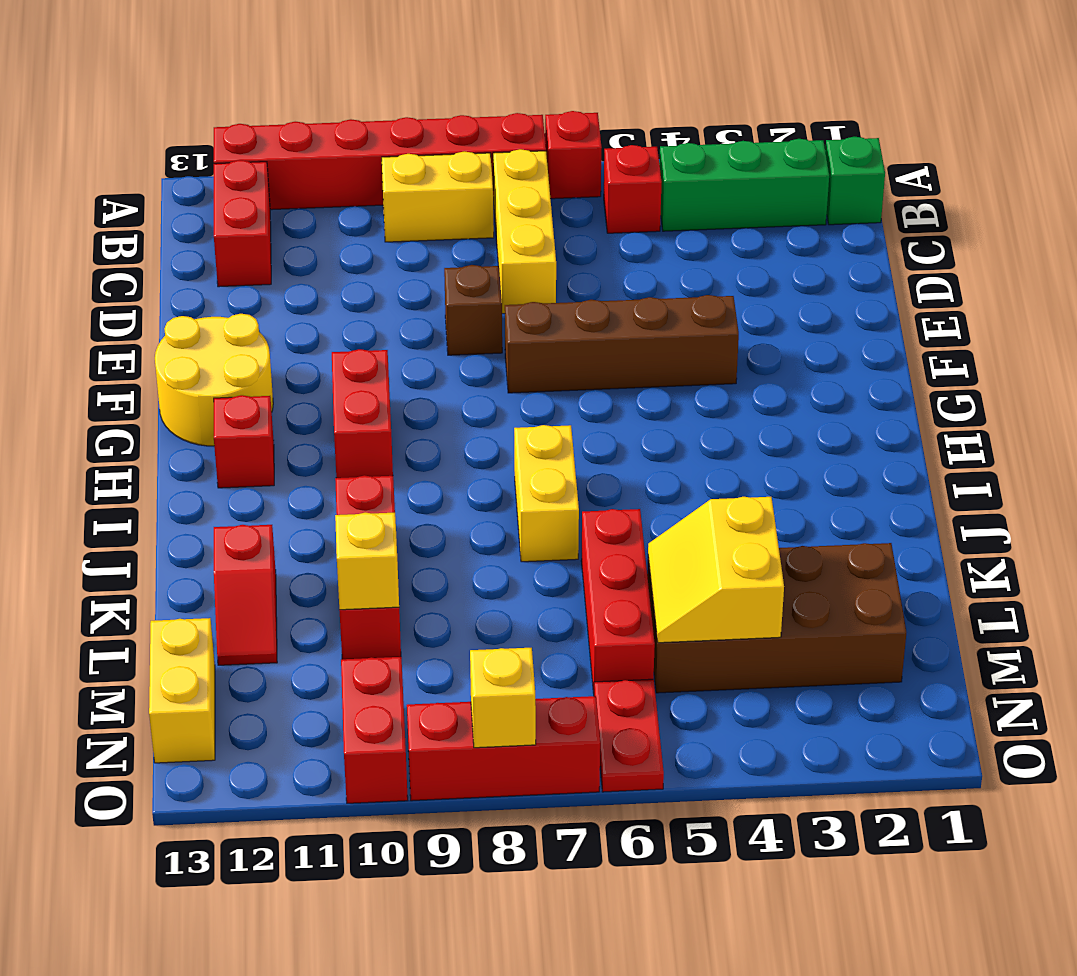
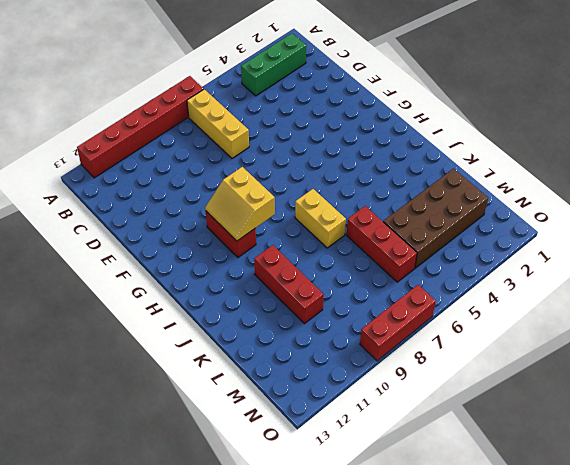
yellow 2x2 slope [205,167,275,241] -> yellow 2x2 slope moved to [648,497,784,643]
none -> red 1x1 brick [545,111,602,199]
none -> green 1x1 brick [825,137,885,225]
none -> red 1x1 brick [604,145,662,233]

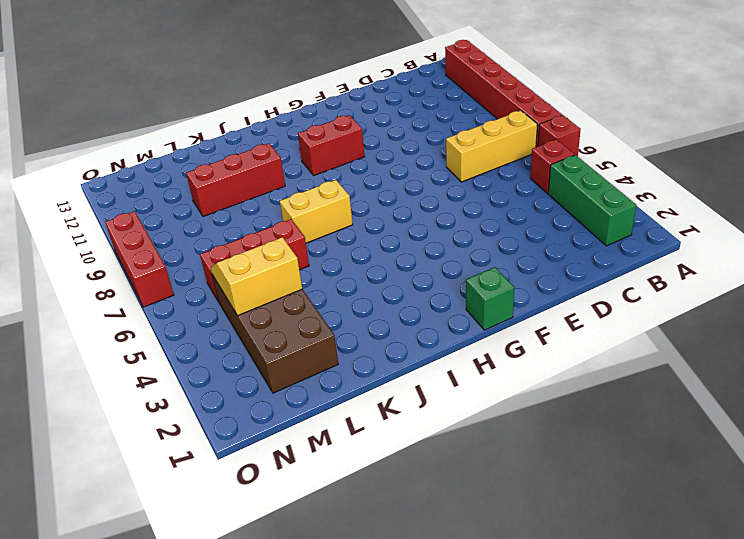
green 1x1 brick [466,267,514,330] -> green 1x1 brick moved to [825,137,885,225]
none -> yellow 1x2 brick [382,151,494,242]
none -> red 1x2 brick [214,160,271,287]
none -> brown 1x1 brick [444,265,502,355]

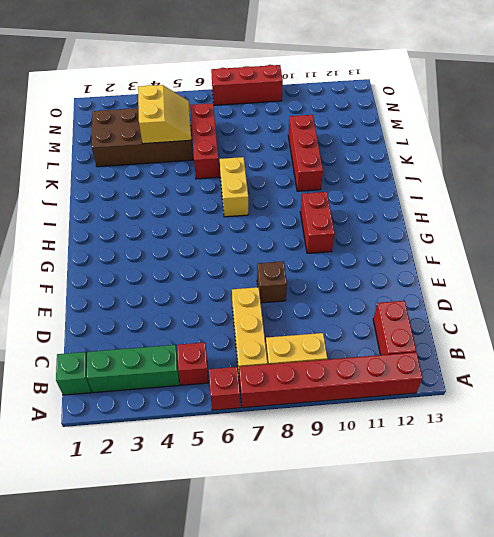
none -> brown 1x4 brick [505,295,739,393]
none -> yellow 2x2 round brick [155,314,273,446]
none -> red 1x1 brick [214,395,274,488]

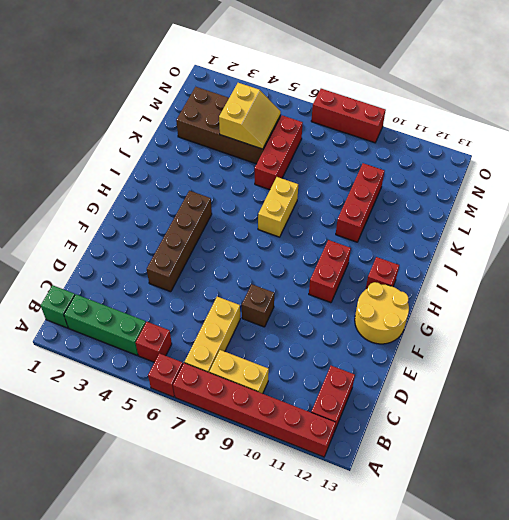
brown 1x4 brick [147,191,212,292] -> brown 1x4 brick turned to [505,295,739,393]
none -> red 1x2 slope [214,525,277,665]
none -> yellow 1x2 brick [149,618,215,763]
none -> red 1x2 plate [594,679,664,792]

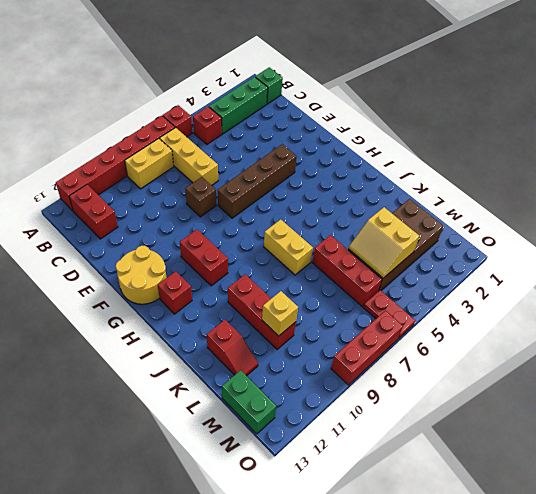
green 1x2 brick [222,370,276,434] -> yellow 1x2 brick [149,618,215,763]
none -> red 1x2 brick [341,657,408,803]
none -> yellow 1x1 brick [470,648,536,748]

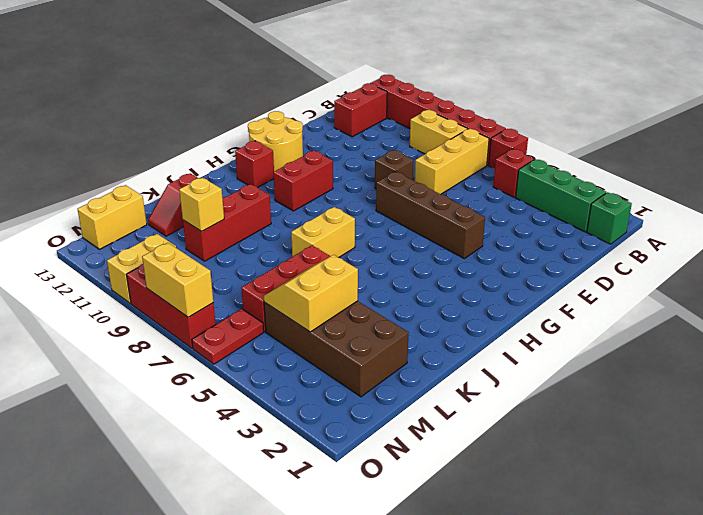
yellow 1x2 brick [107,234,176,303] -> red 1x2 brick [341,657,408,803]
yellow 1x2 brick [142,243,213,317] -> yellow 1x1 brick [470,648,536,748]

